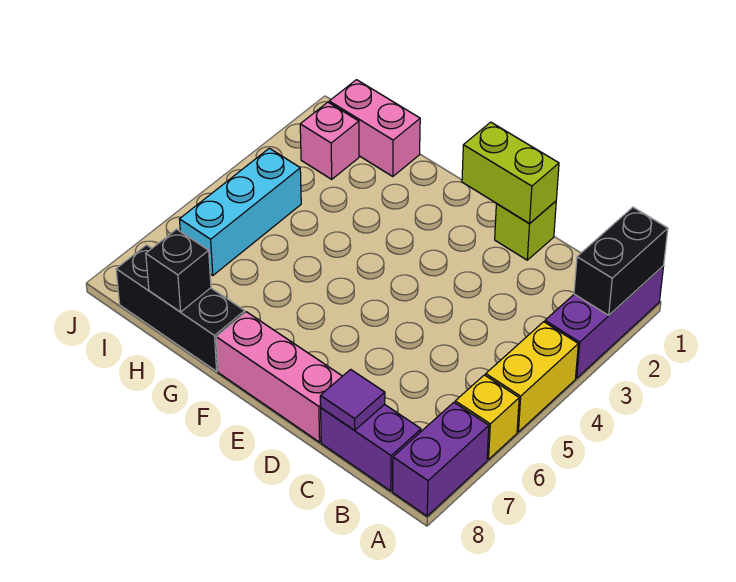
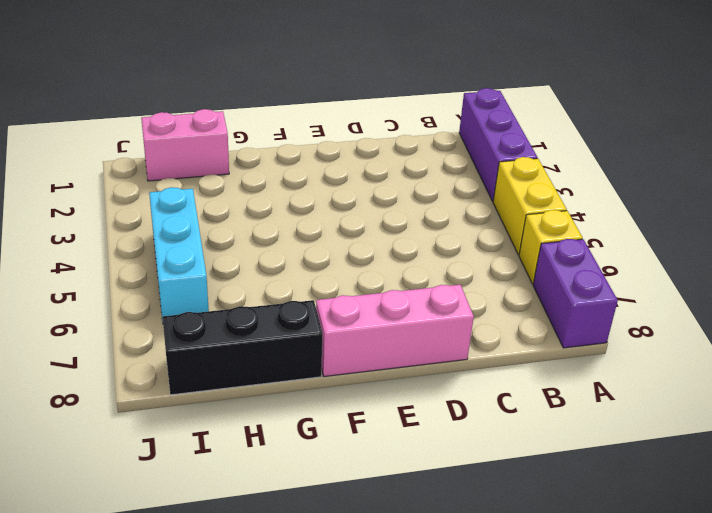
none -> purple 1x2 brick [321,404,421,491]
none -> lime 1x1 brick [495,201,556,260]
none -> pink 1x1 brick [300,102,359,179]

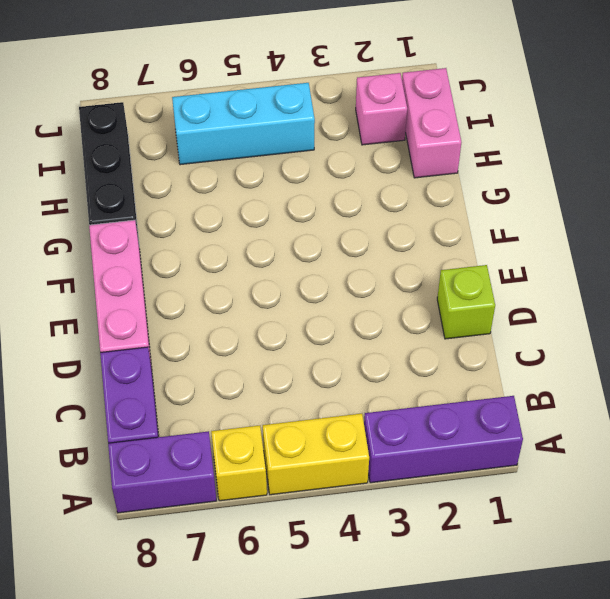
none -> black 1x2 brick [574,207,668,315]
none -> purple 1x1 tile [320,369,385,430]
none -> lime 1x2 brick [462,122,559,224]

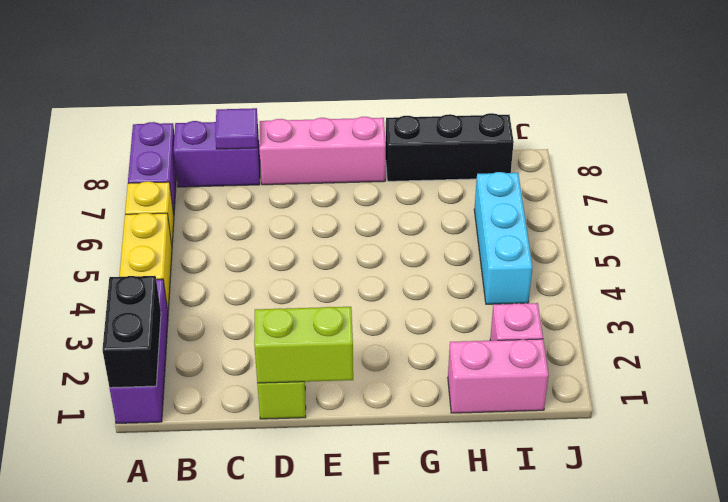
none -> black 1x1 brick [146,229,211,312]

